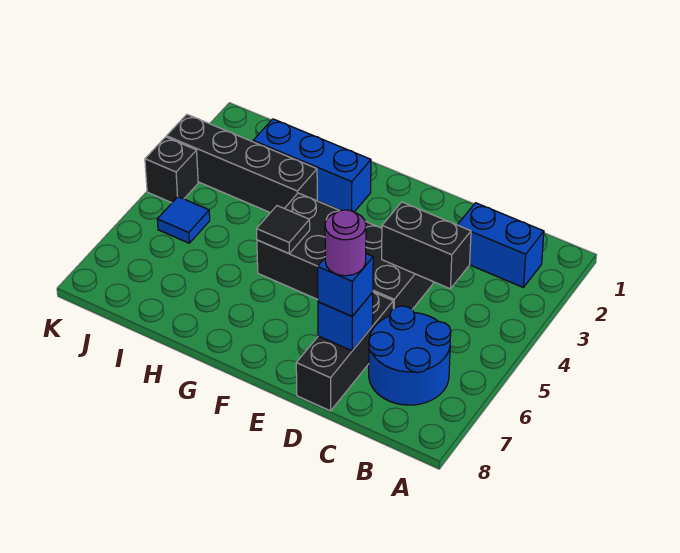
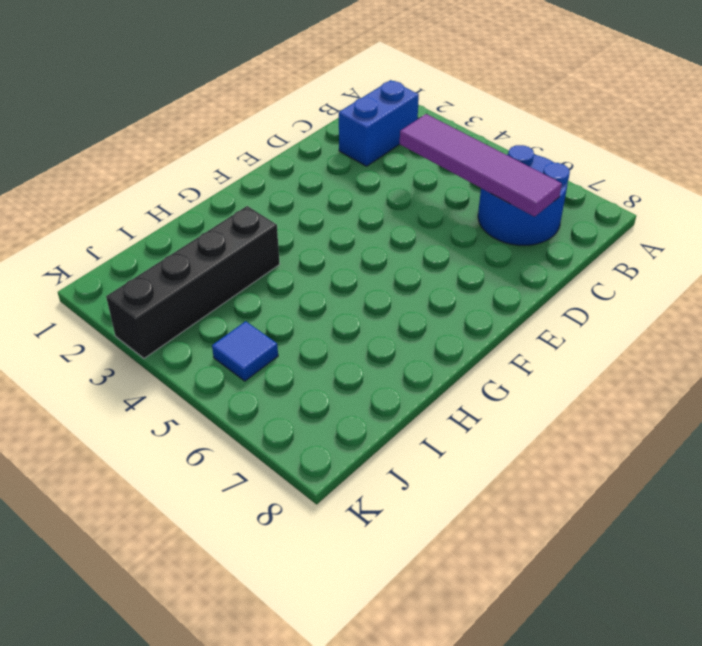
purple 1x4 tile [400,114,562,217] -> black 1x2 brick [382,202,471,289]
none -> black 2x4 brick [257,193,433,309]
none -> black 1x3 brick [296,292,393,411]
none -> blue 1x3 brick [253,119,371,212]

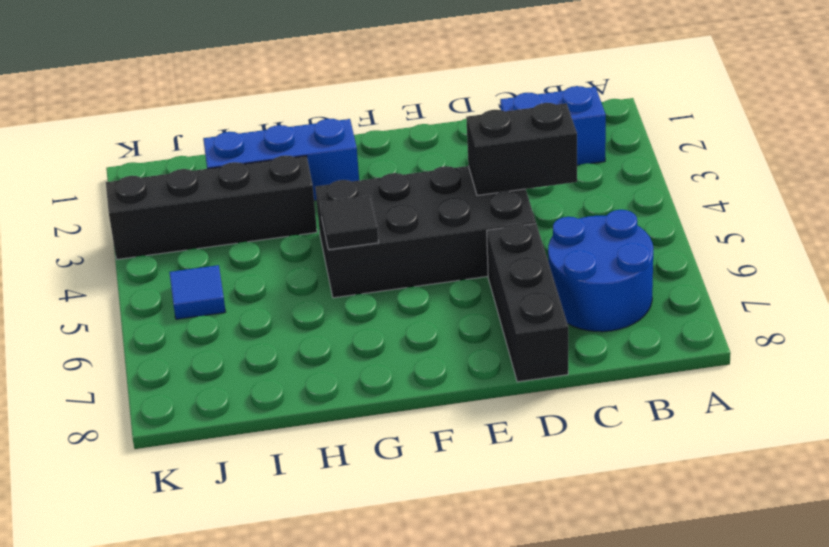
none -> black 1x1 brick [145,137,198,203]
none -> blue 1x1 brick [318,292,373,351]
none -> blue 1x1 brick [318,254,373,316]

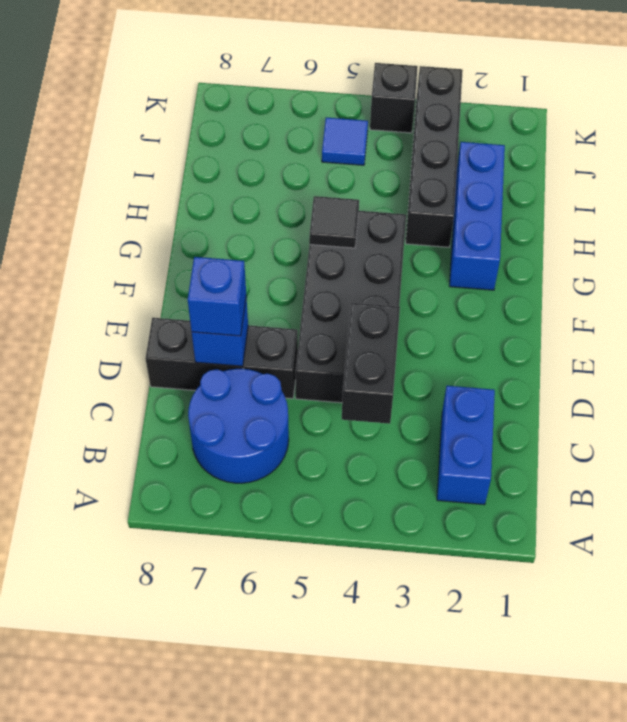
none -> purple 1x1 round brick [325,210,366,276]

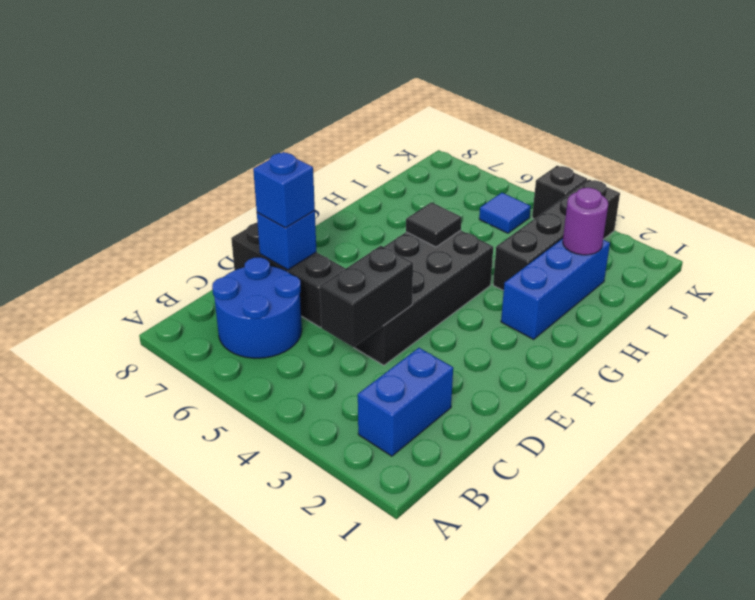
purple 1x1 round brick [563,188,608,255] -> purple 1x1 round brick moved to [325,210,366,276]

